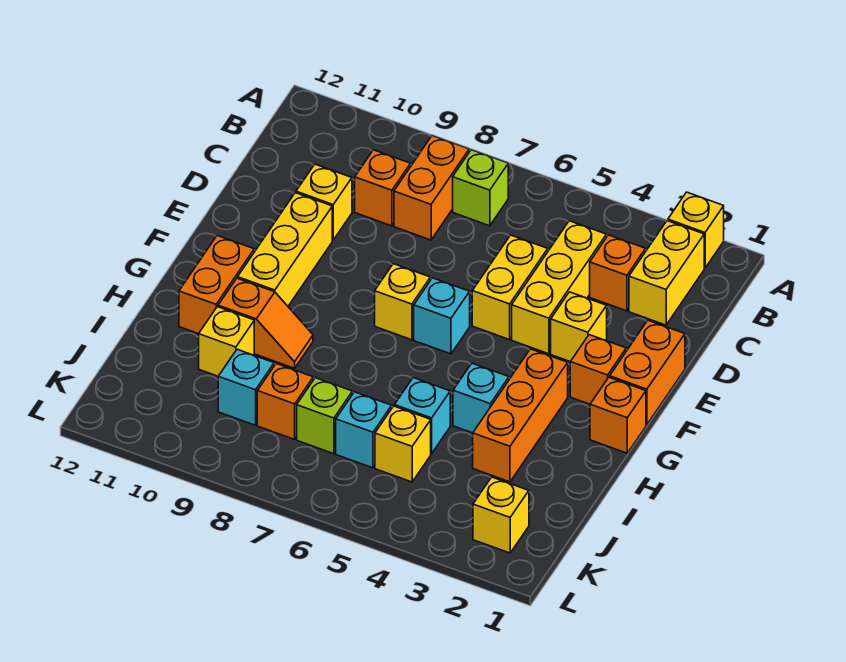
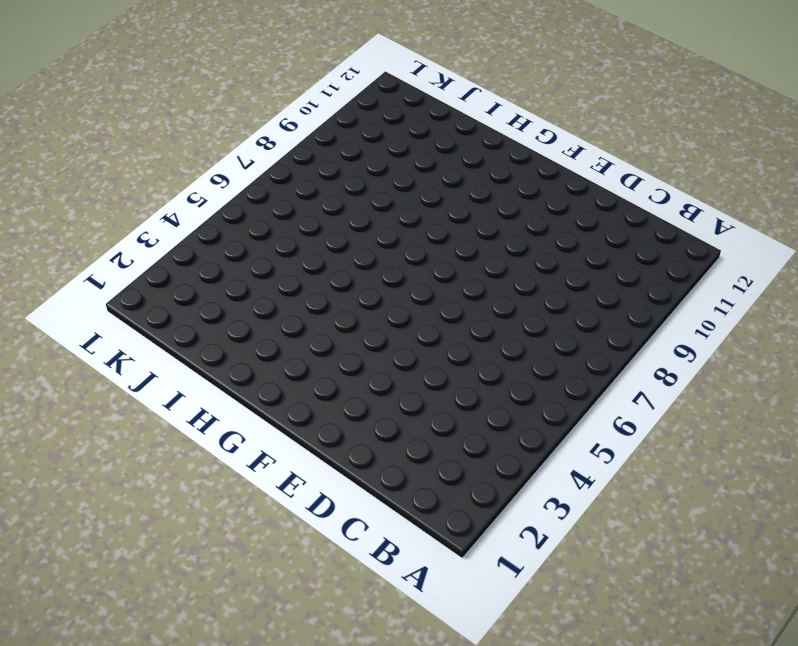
none -> yellow 1x1 brick [668,192,724,268]
none -> yellow 1x2 brick [629,221,704,325]
none -> lime 1x1 brick [453,150,508,226]

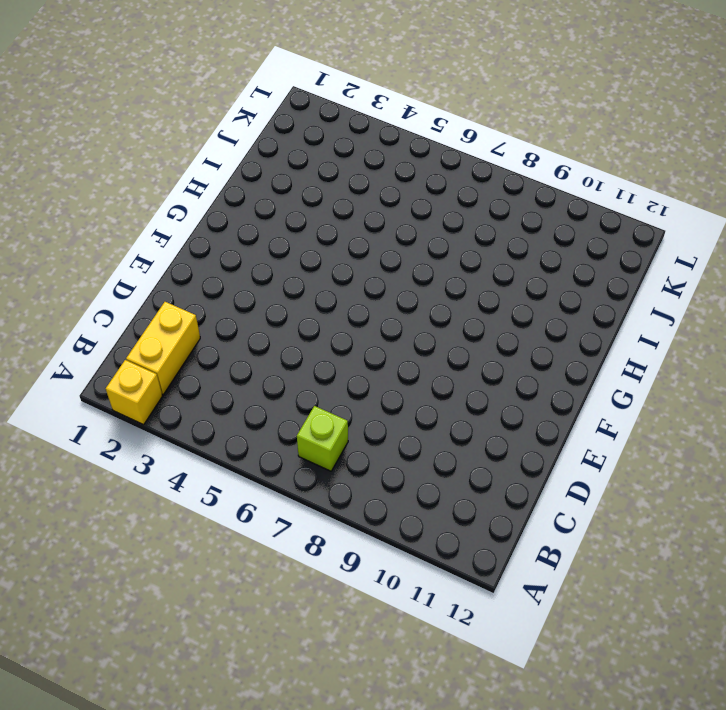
none -> orange 1x2 brick [394,136,469,240]
none -> orange 1x1 brick [590,235,646,311]
none -> yellow 1x3 brick [512,221,606,354]

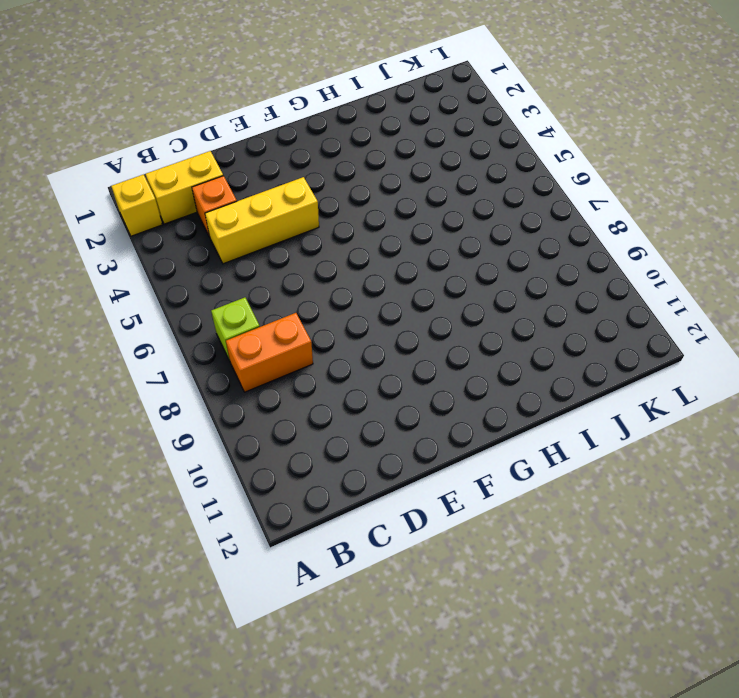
none -> orange 1x1 brick [355,150,411,226]
none -> yellow 1x2 brick [472,235,548,340]
none -> yellow 1x1 brick [296,164,352,240]

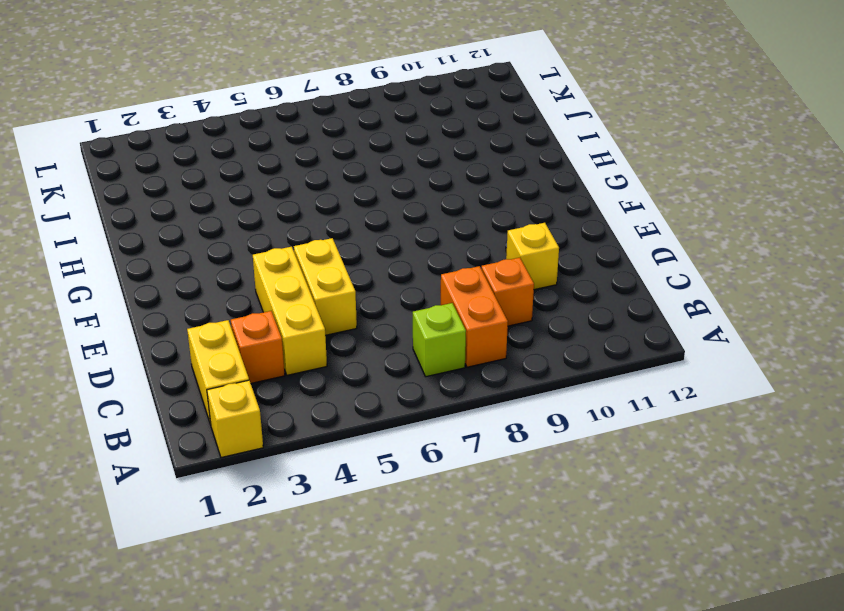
none -> orange 1x2 brick [610,320,685,425]
none -> yellow 1x1 brick [551,292,607,362]
none -> yellow 1x3 brick [238,193,332,306]

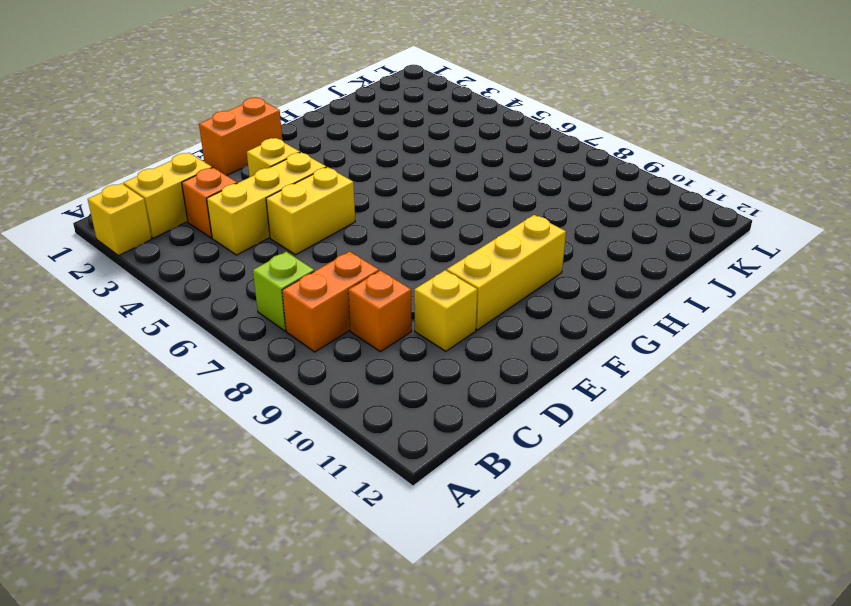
none -> orange 1x1 brick [570,335,626,404]
none -> cyan 1x1 brick [414,278,470,354]
none -> yellow 1x1 brick [375,264,430,340]

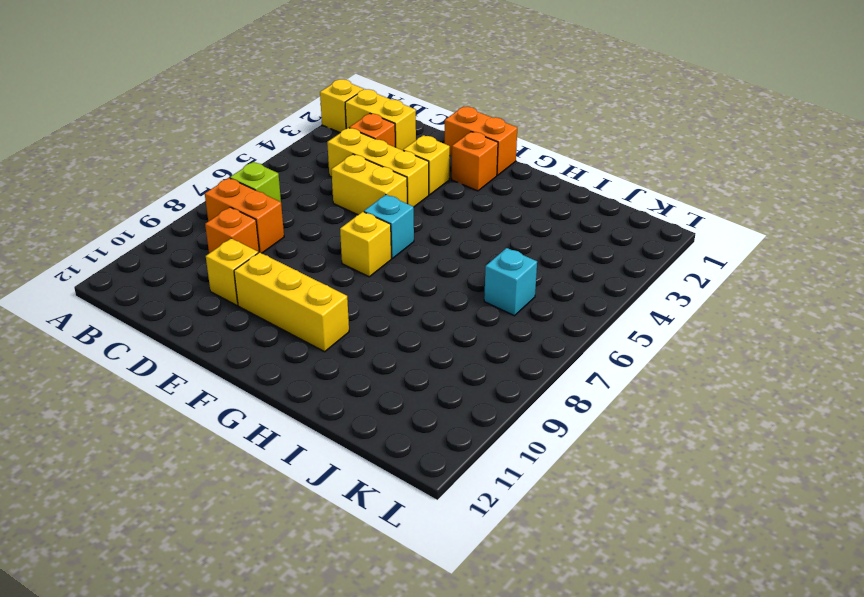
none -> orange 1x1 brick [590,377,646,453]
none -> orange 1x3 brick [473,349,568,482]
none -> orange 1x2 brick [179,236,254,334]

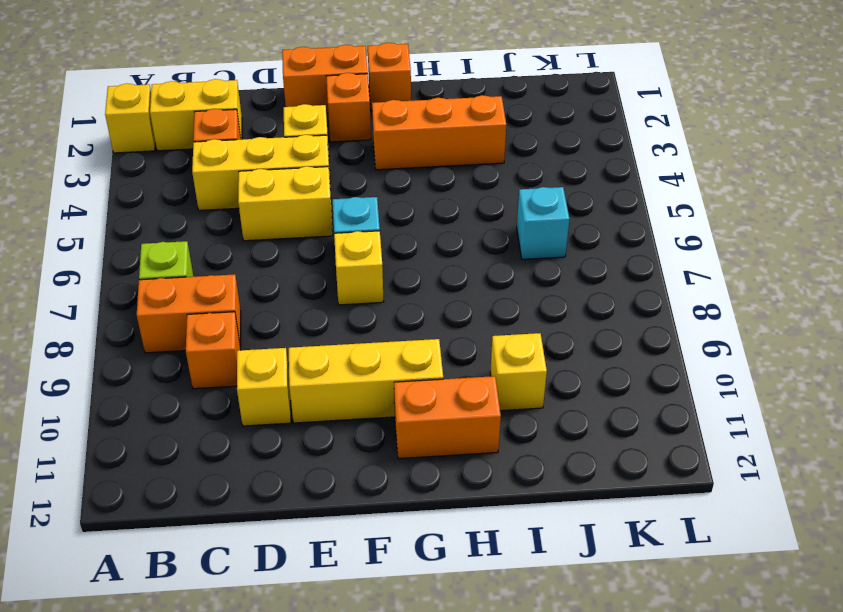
none -> cyan 1x1 brick [453,363,509,433]
none -> orange 1x2 slope [218,278,313,368]
none -> cyan 1x1 brick [394,378,450,454]

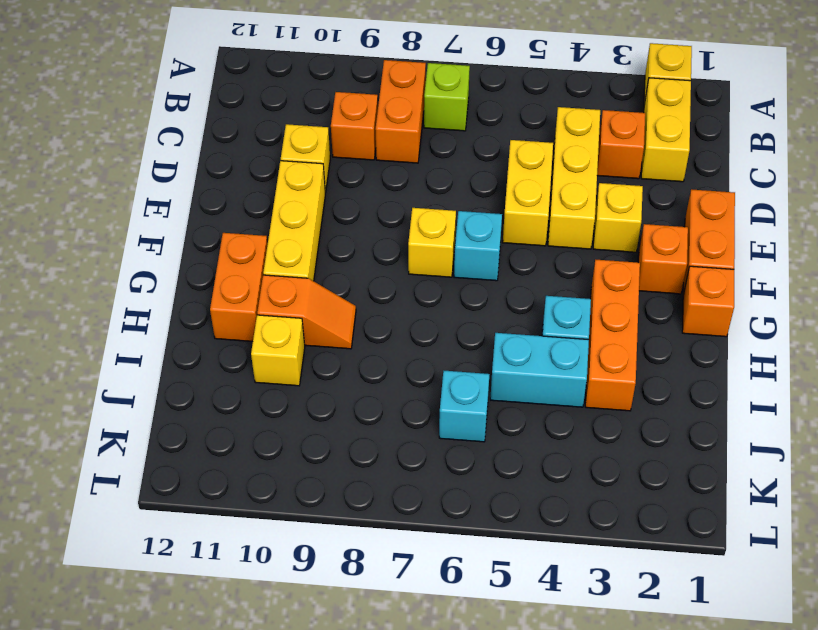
cyan 1x2 brick [490,333,589,407] -> cyan 1x1 brick [394,378,450,454]
none -> yellow 1x1 brick [375,406,431,482]
none -> lime 1x1 brick [297,378,352,454]
none -> orange 1x1 brick [257,364,313,439]

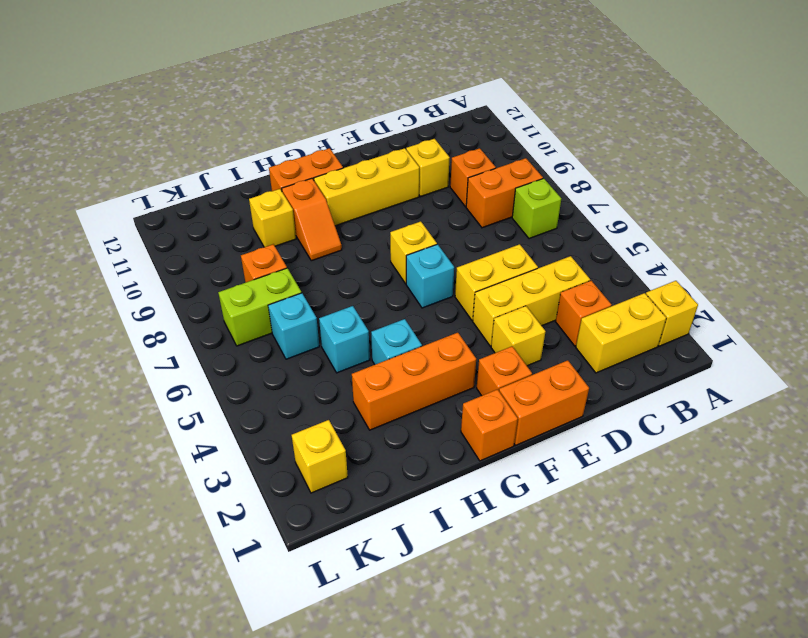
lime 1x2 brick [218,268,301,346] -> lime 1x1 brick [297,378,352,454]
none -> yellow 1x1 brick [375,406,431,482]
none -> cyan 1x1 brick [218,349,274,425]

